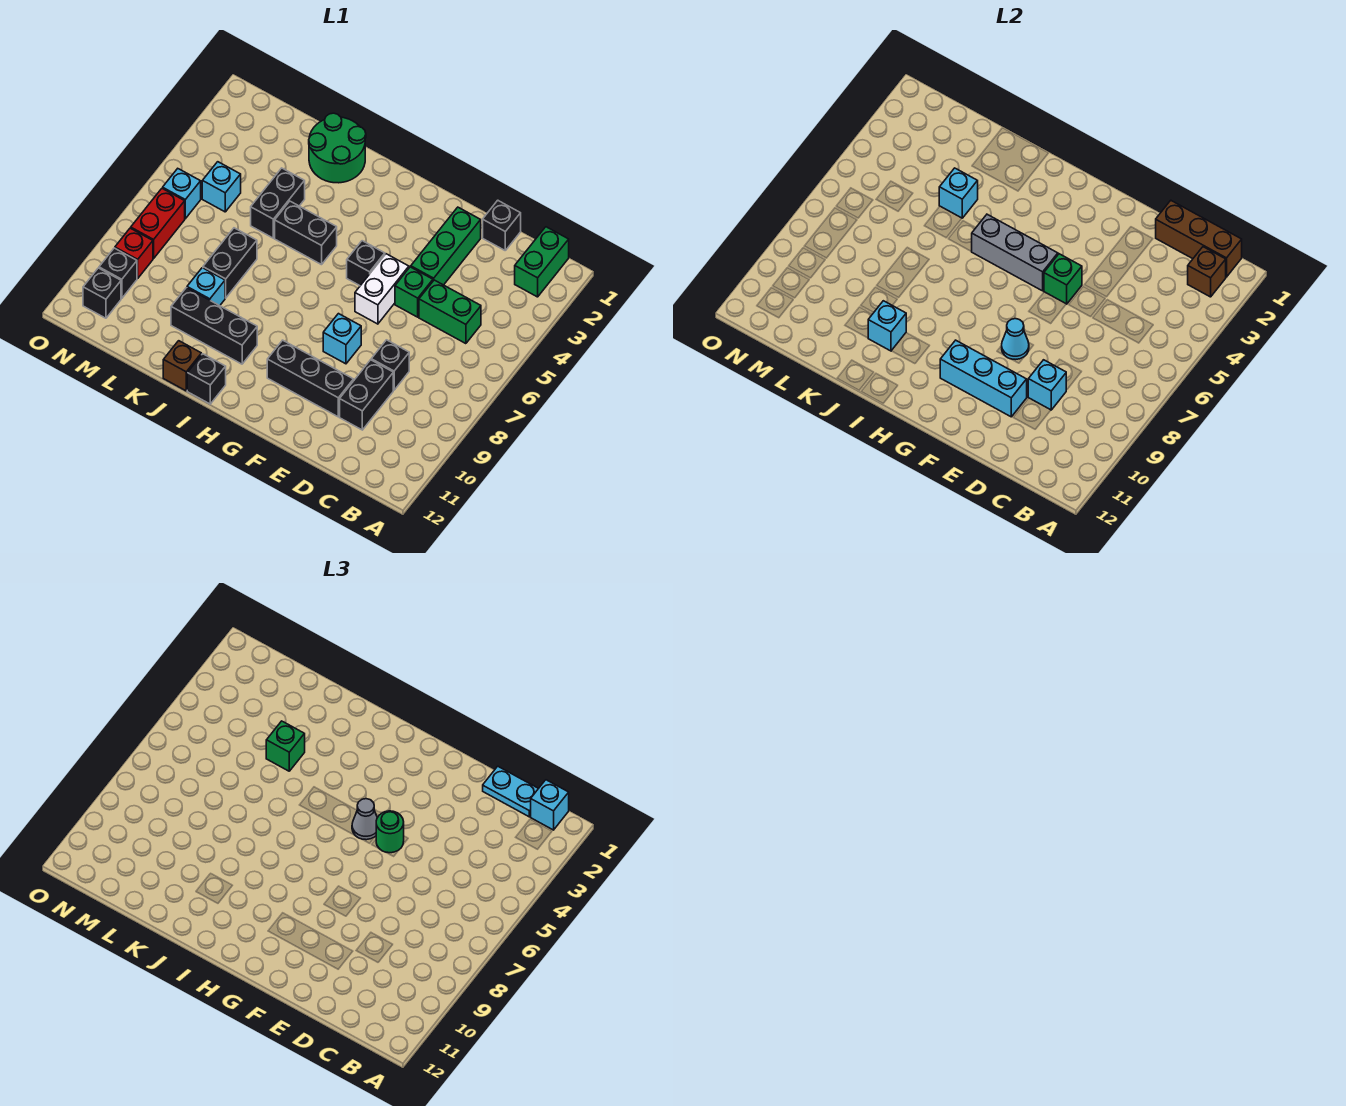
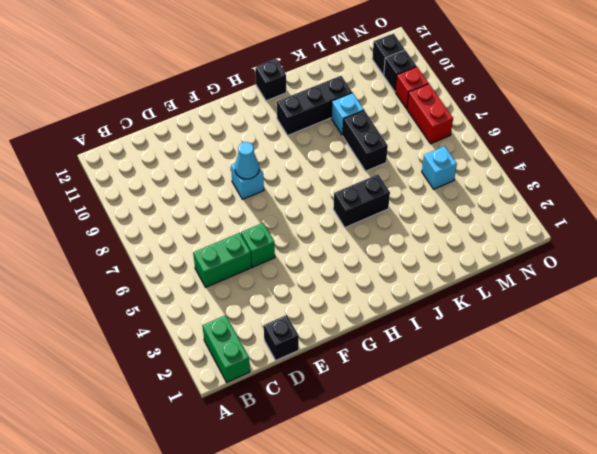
none -> black 1x1 brick [371,340,409,390]
none -> black 1x2 brick [340,360,393,430]
none -> green 1x3 brick [411,207,481,285]
none -> black 1x3 brick [267,340,354,417]

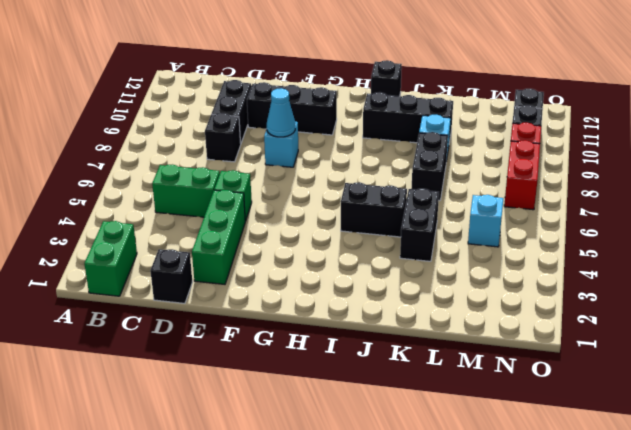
none -> white 1x2 brick [355,254,409,324]
none -> black 1x1 brick [347,241,385,286]
none -> green 2x2 round brick [309,113,366,183]
none -> brown 1x1 brick [163,341,201,391]

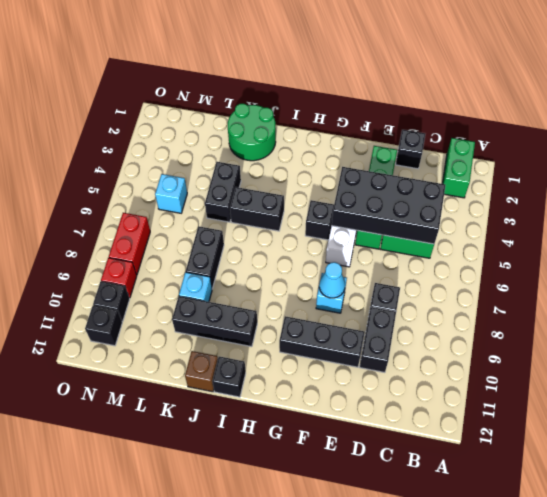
black 2x4 brick [332,167,445,244] -> green 1x1 brick [1044,254,1082,304]
none -> cyan 1x1 brick [163,169,201,219]
none -> brown 1x3 brick [1156,200,1242,277]
none -> brown 1x1 brick [1188,247,1226,297]
none -> cyan 1x1 brick [1028,360,1066,410]

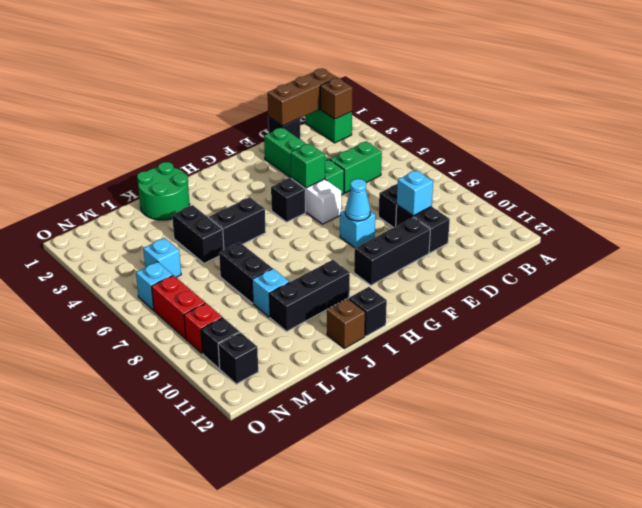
none -> cyan 1x3 brick [940,340,1027,417]
none -> grey 1x3 brick [972,214,1058,291]
none -> cyan 1x1 brick [868,301,906,351]
none -> cyan 1x1 brick [939,168,978,218]

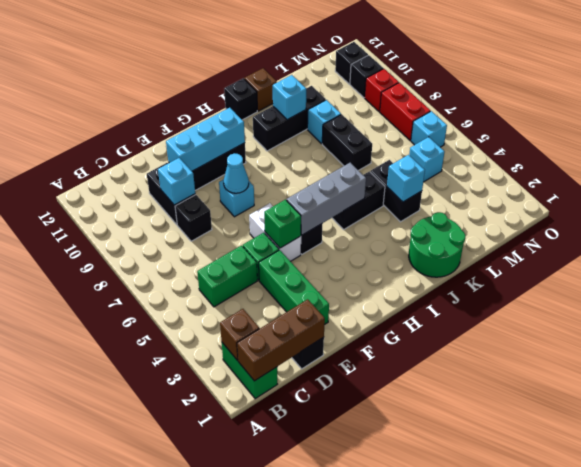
none -> cyan 1x1 brick [531,780,569,830]
none -> cyan 1x2 plate [483,766,539,817]
none -> green 1x1 round brick [376,811,404,853]
none -> grey 1x1 cone [352,799,377,840]

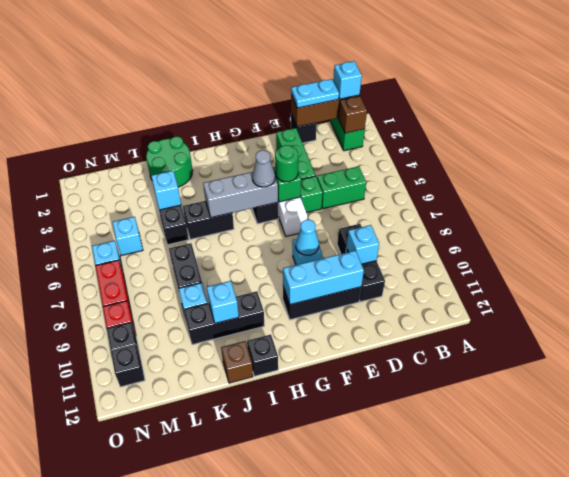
none -> green 1x1 brick [266,721,305,771]

